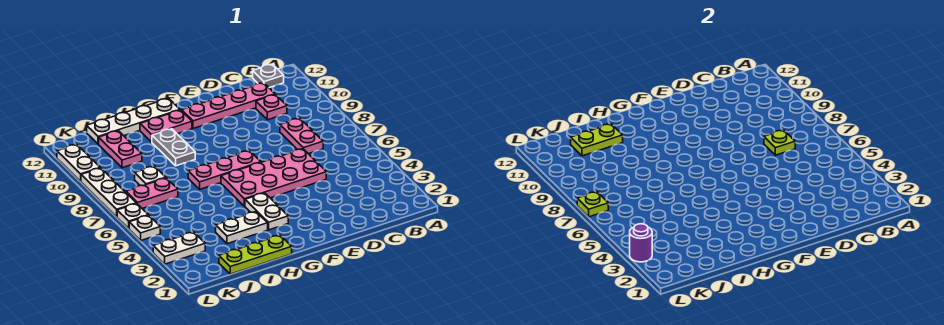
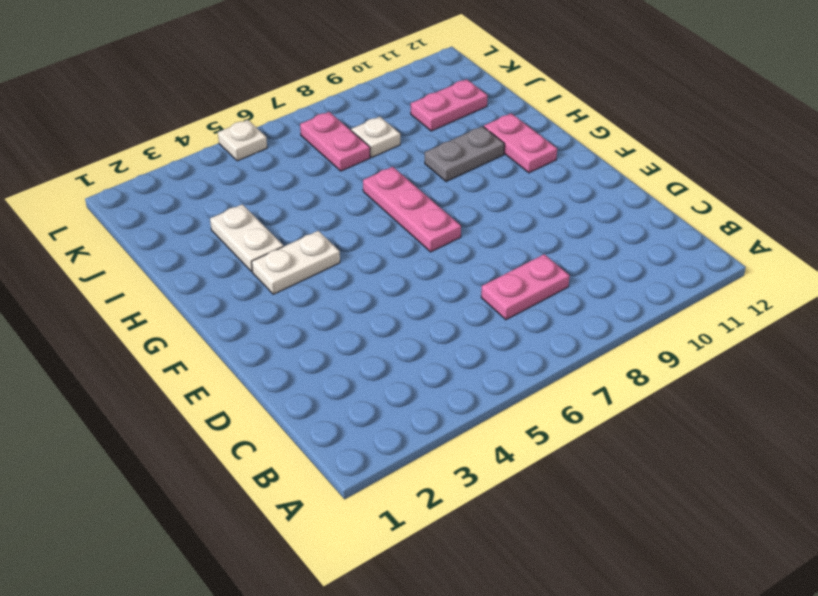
none -> grey 1x1 plate [253,64,284,88]
none -> pink 1x1 plate [256,95,287,120]
none -> pink 1x4 plate [182,83,275,128]

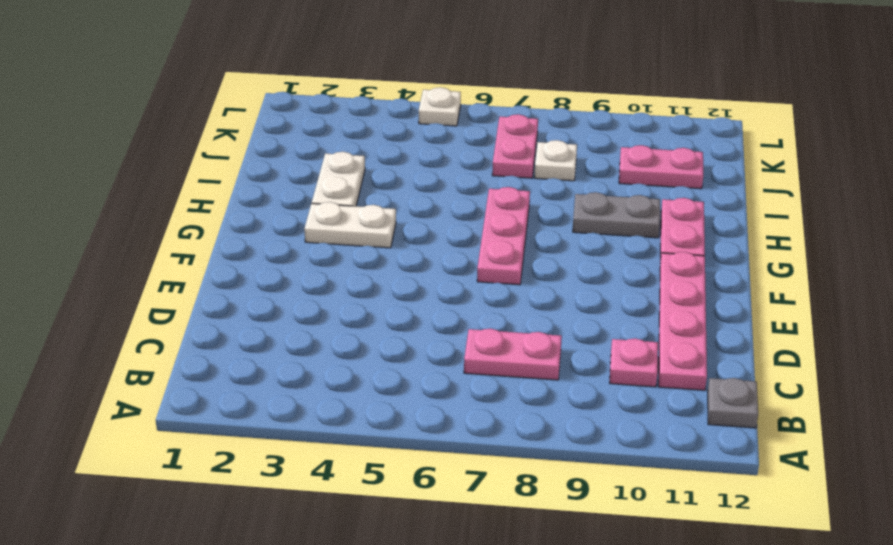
none -> pink 2x4 plate [221,149,326,206]
none -> white 1x4 plate [87,98,180,144]
none -> lime 1x3 plate [219,235,292,274]

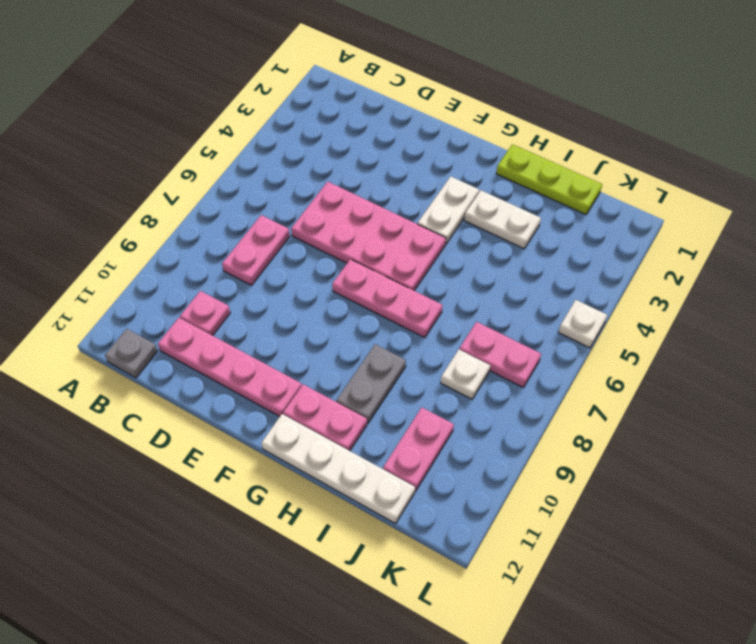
none -> white 1x2 plate [153,232,205,264]
none -> white 1x1 plate [117,203,148,228]
none -> white 1x3 plate [81,168,136,217]

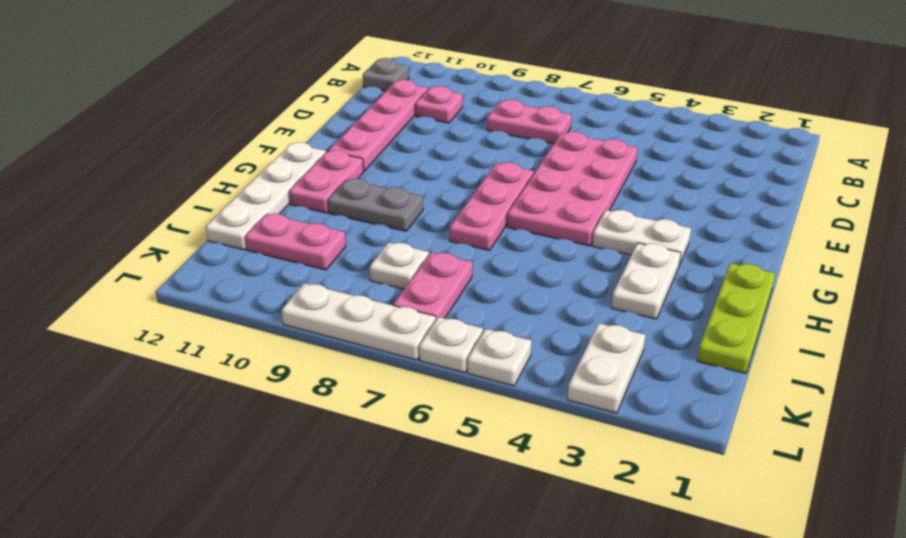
none -> white 1x2 plate [57,144,100,181]
none -> lime 1x1 plate [764,130,795,155]
none -> lime 1x2 plate [571,124,623,156]

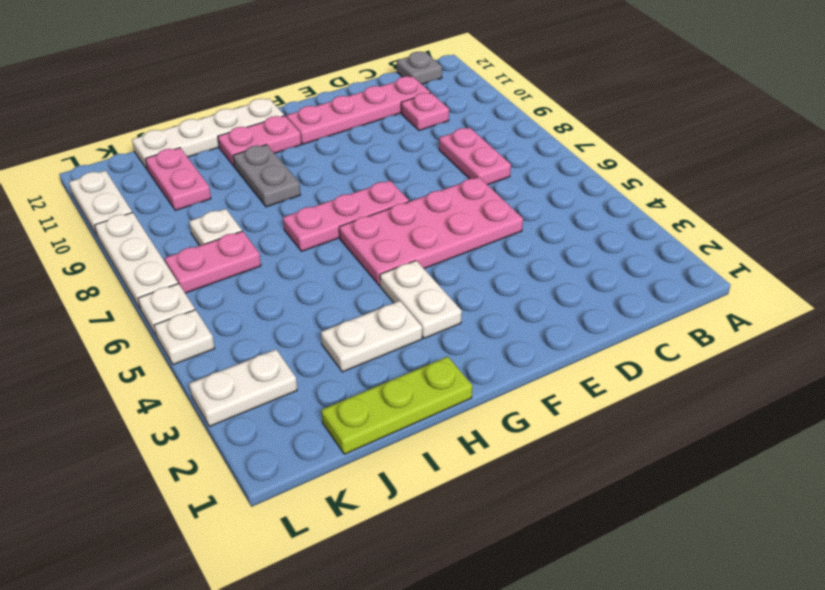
none -> lime 1x1 plate [764,130,795,155]
none -> lime 1x2 plate [571,124,623,156]
none -> purple 1x1 round brick [630,224,652,262]

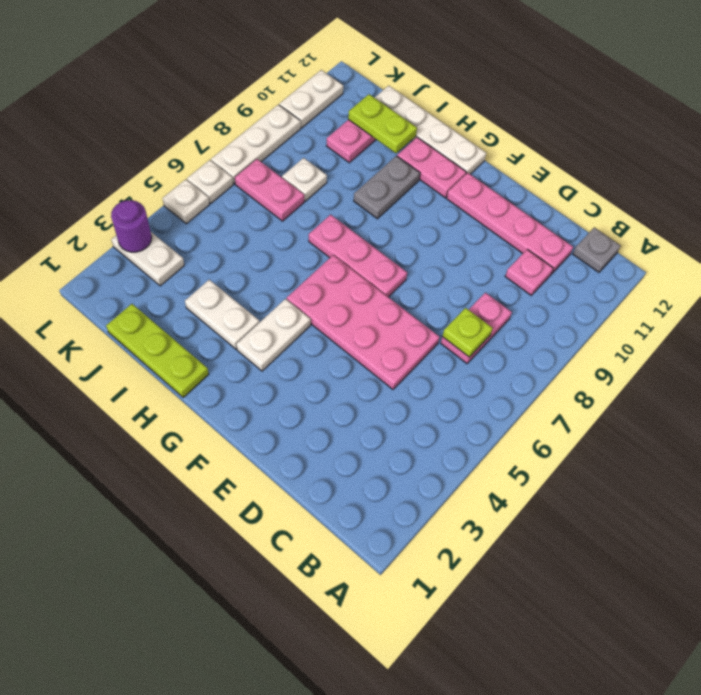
none -> lime 1x1 plate [577,192,608,217]

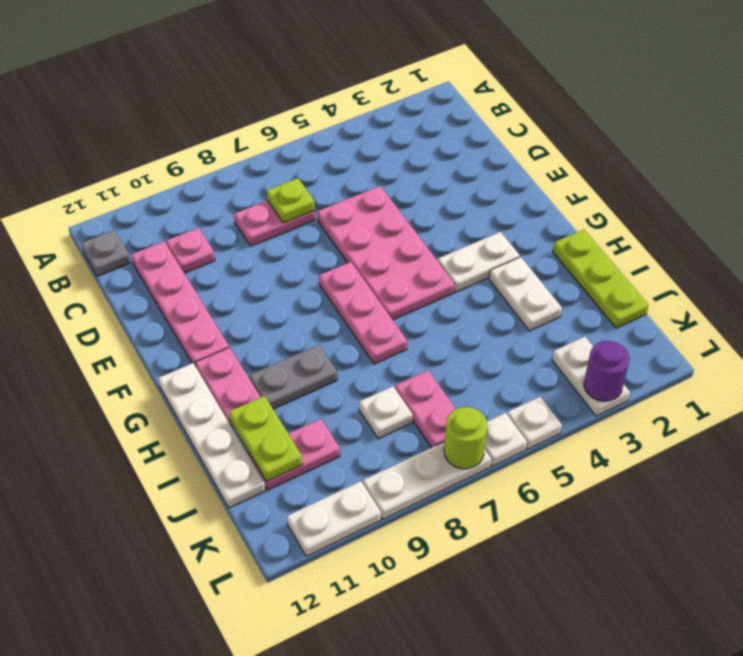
lime 1x1 round brick [444,407,487,469] -> lime 1x1 plate [577,192,608,217]

